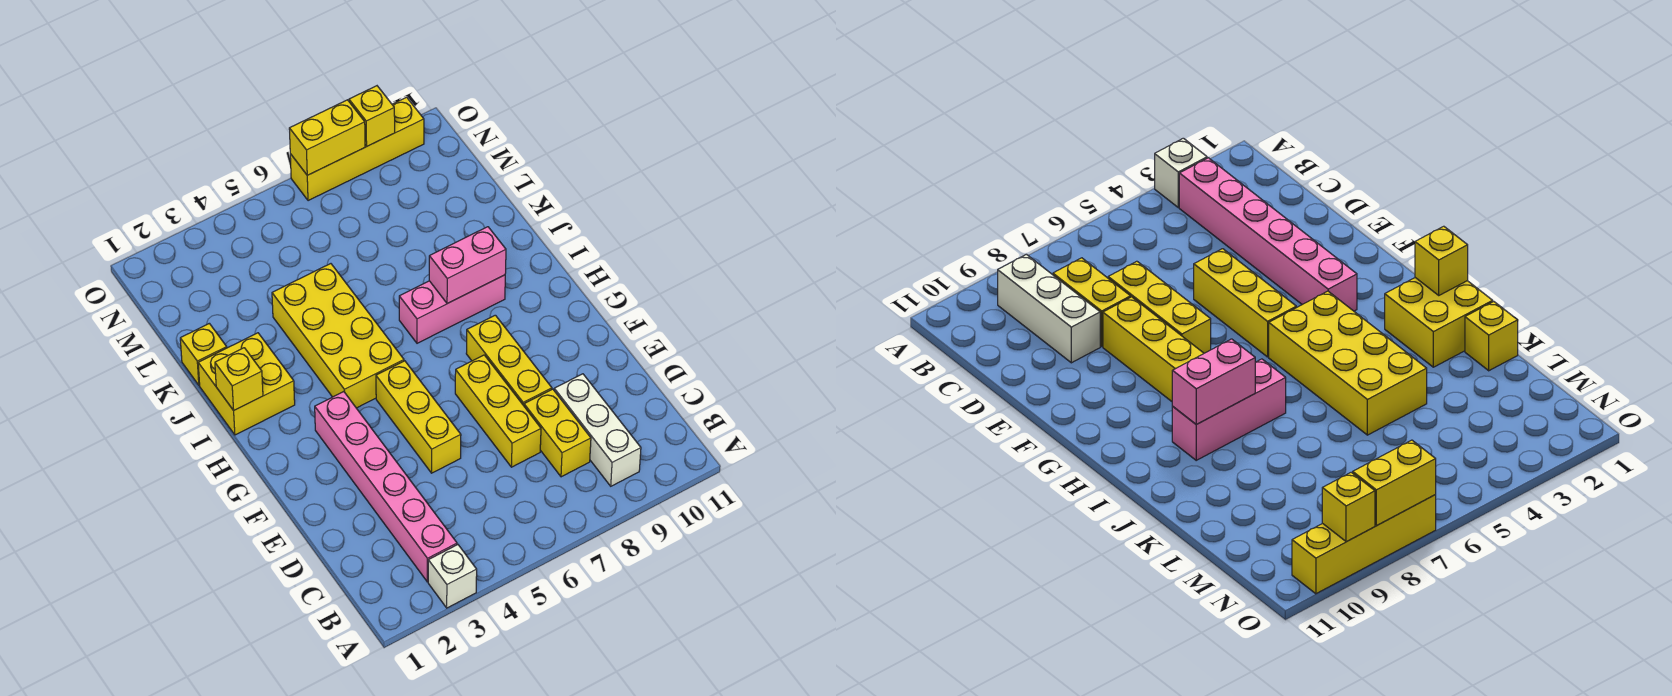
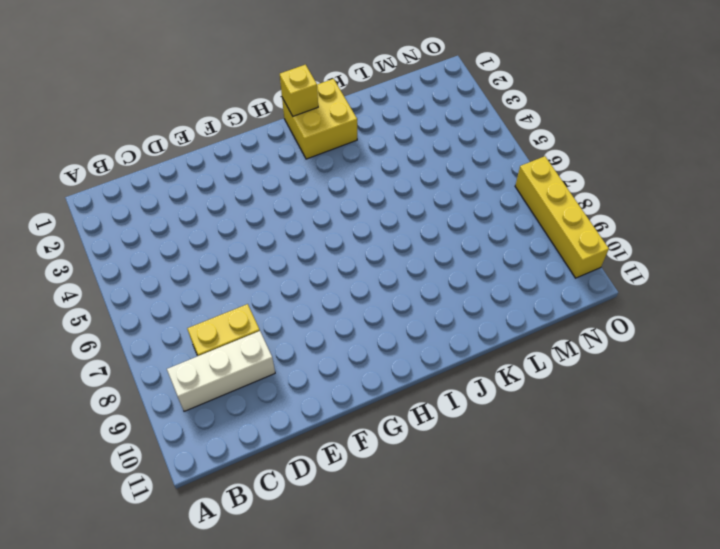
none -> white 1x1 brick [428,545,477,608]
none -> pink 1x6 brick [315,392,457,582]
none -> yellow 1x3 brick [455,355,541,467]

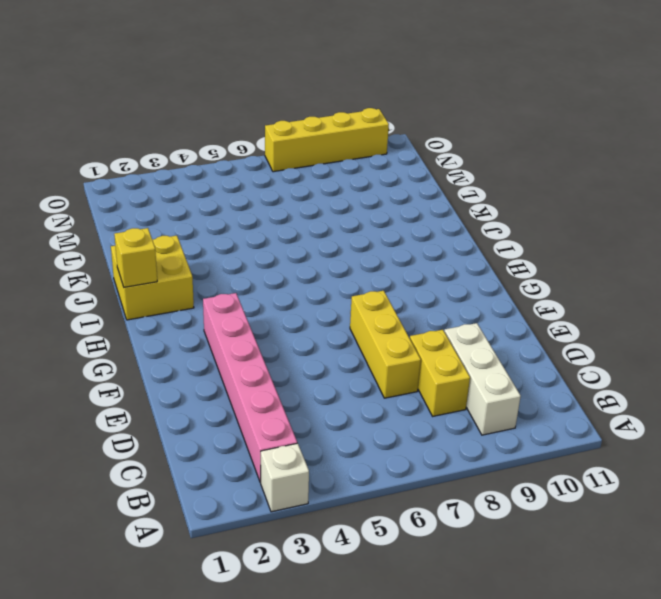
none -> yellow 1x3 brick [376,361,461,473]
none -> yellow 1x3 brick [466,315,552,406]
none -> yellow 2x4 brick [272,264,404,408]

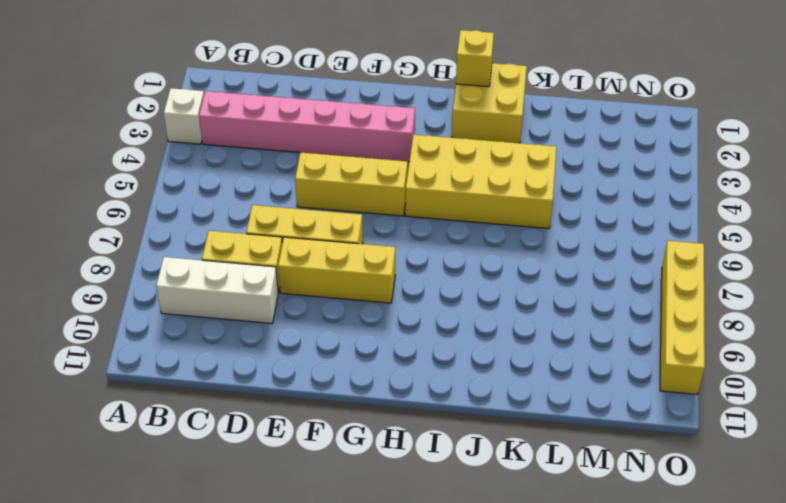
none -> pink 1x3 brick [399,275,505,343]
none -> yellow 1x1 brick [180,323,227,385]
none -> pink 1x2 brick [429,227,506,304]

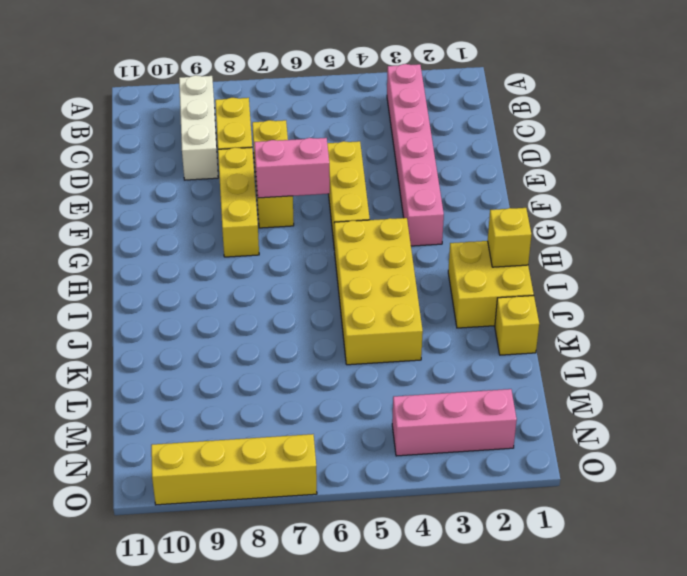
pink 1x2 brick [254,138,330,198] -> pink 1x2 brick moved to [429,227,506,304]
pink 1x3 brick [392,389,517,456] -> pink 1x3 brick moved to [399,275,505,343]
none -> white 1x1 brick [428,545,477,608]
none -> yellow 1x2 brick [289,100,365,175]
none -> yellow 1x1 brick [349,86,395,146]

